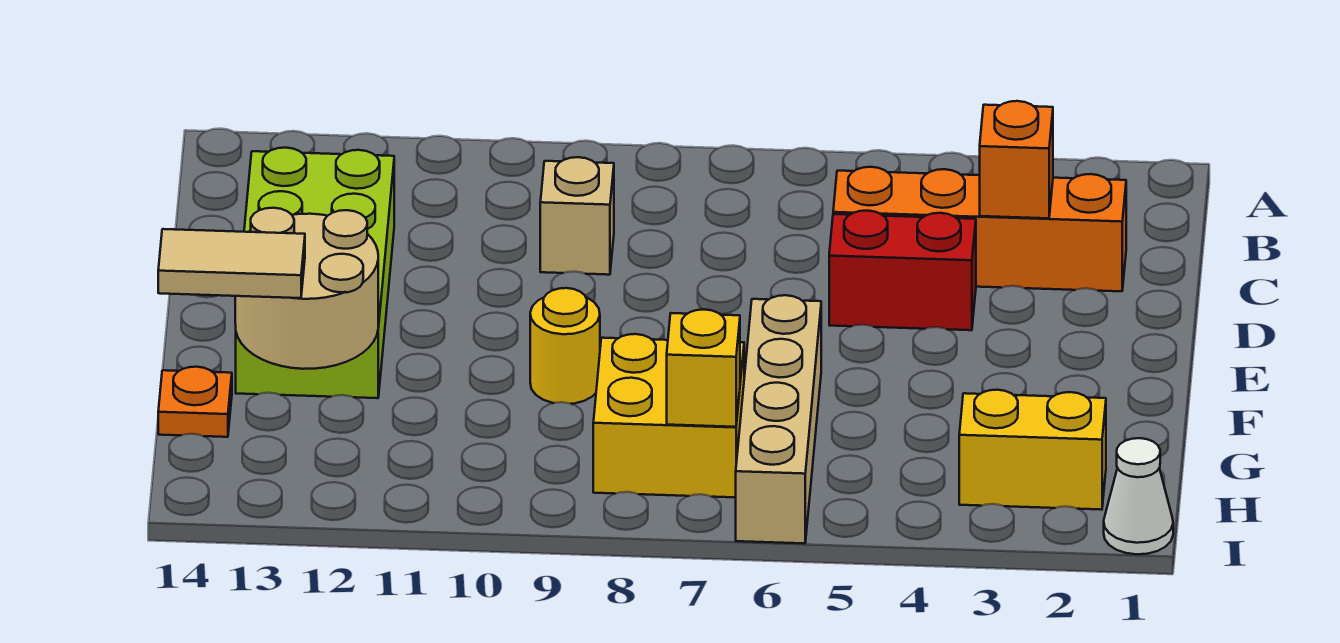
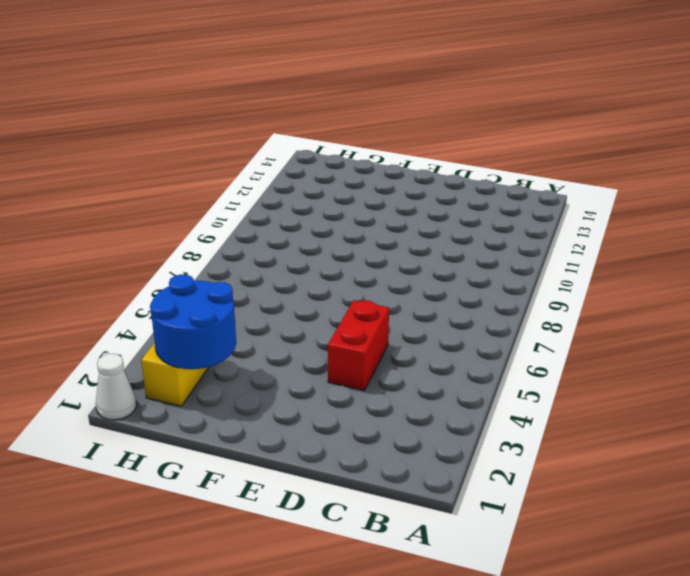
blue 2x2 round brick [150,274,236,369] -> none
none -> orange 1x4 brick [833,167,1126,291]
none -> tan 1x1 brick [540,157,614,275]
none -> lime 2x4 brick [236,148,394,398]

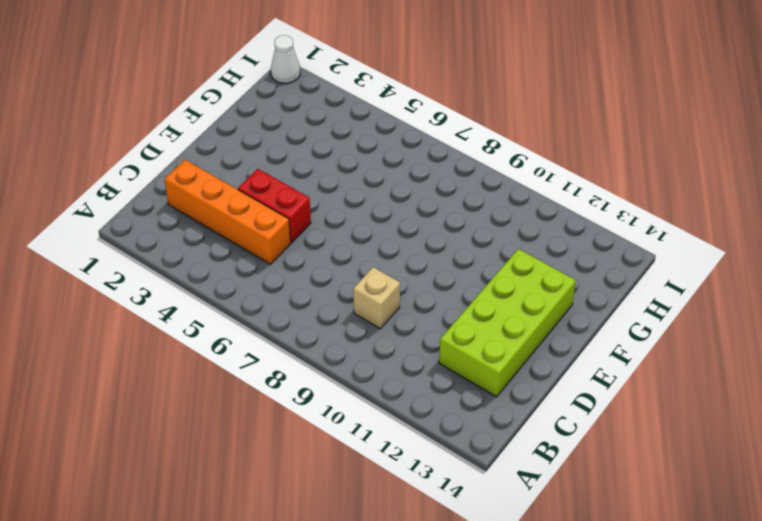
none -> tan 1x4 brick [736,295,821,543]
none -> yellow 1x1 round brick [530,288,600,404]
none -> yellow 2x2 brick [593,334,744,497]

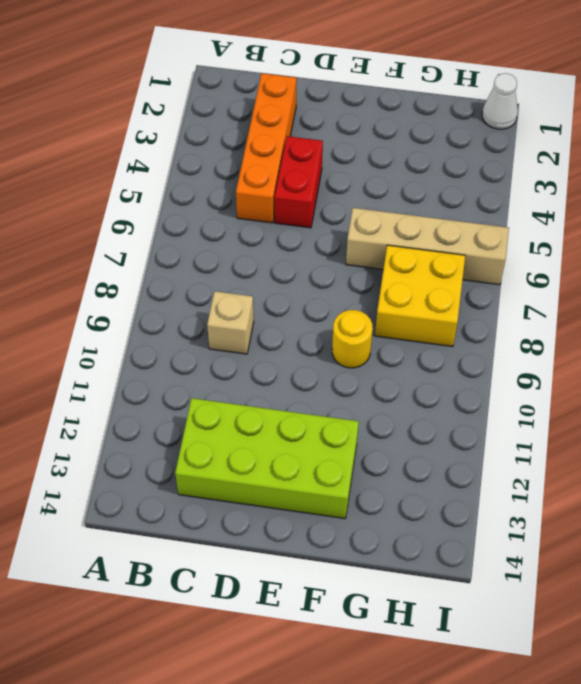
none -> orange 1x1 plate [158,367,232,437]
none -> yellow 1x2 brick [959,390,1106,510]
none -> orange 1x1 brick [980,101,1053,218]

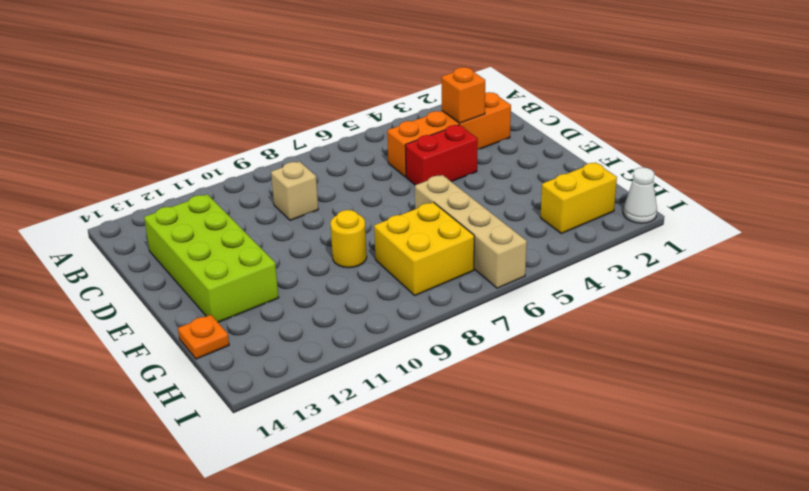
none -> tan 2x2 round brick [235,208,378,369]
none -> yellow 1x1 brick [667,310,740,427]
none -> tan 1x2 tile [158,229,305,298]

